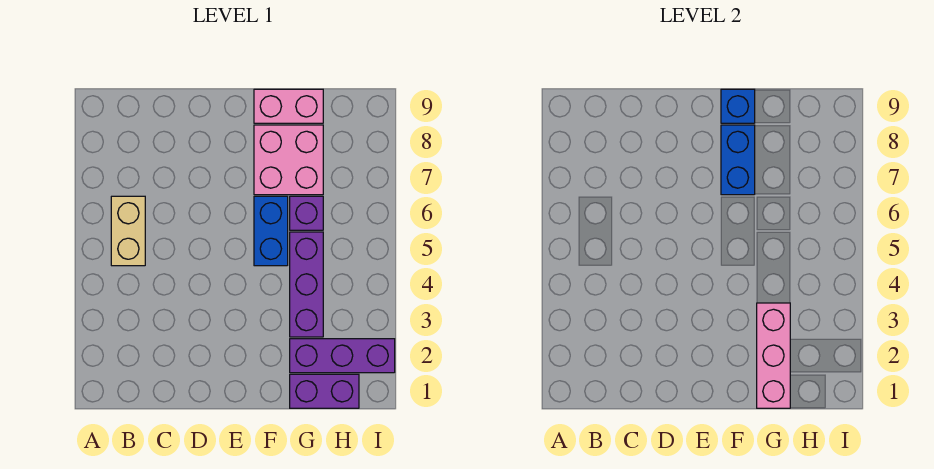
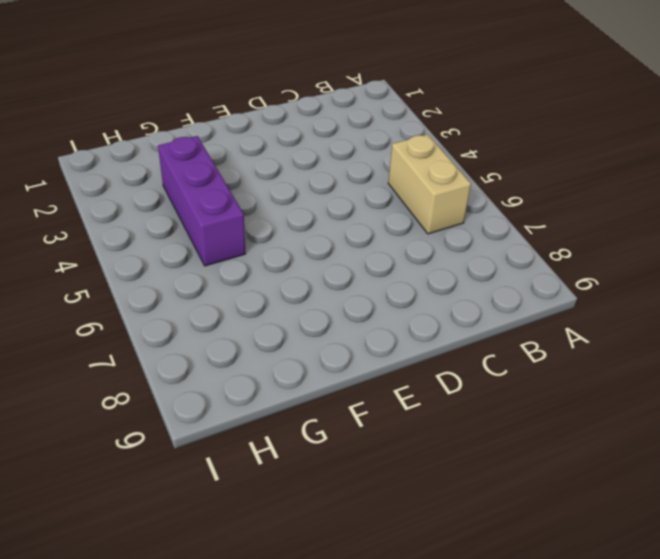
none -> blue 1x2 brick [254,196,288,266]
none -> pink 2x2 brick [254,125,323,195]

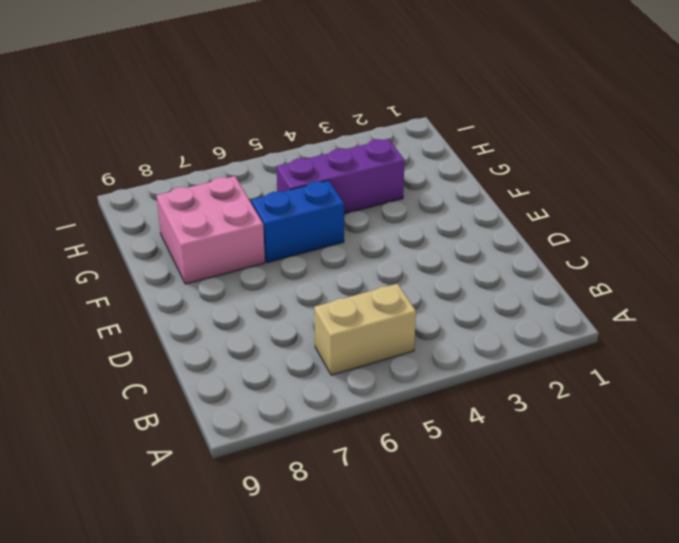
none -> pink 1x2 brick [254,89,323,123]
none -> purple 1x2 brick [290,374,359,408]

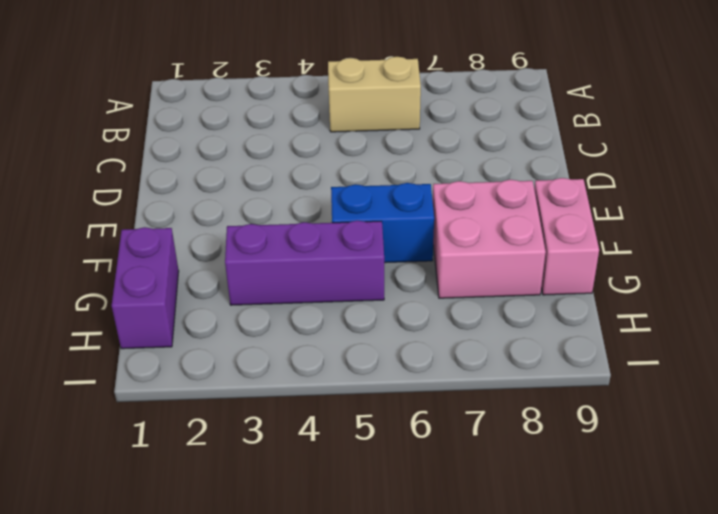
none -> purple 1x3 brick [290,339,395,373]
none -> purple 1x1 brick [290,196,323,230]

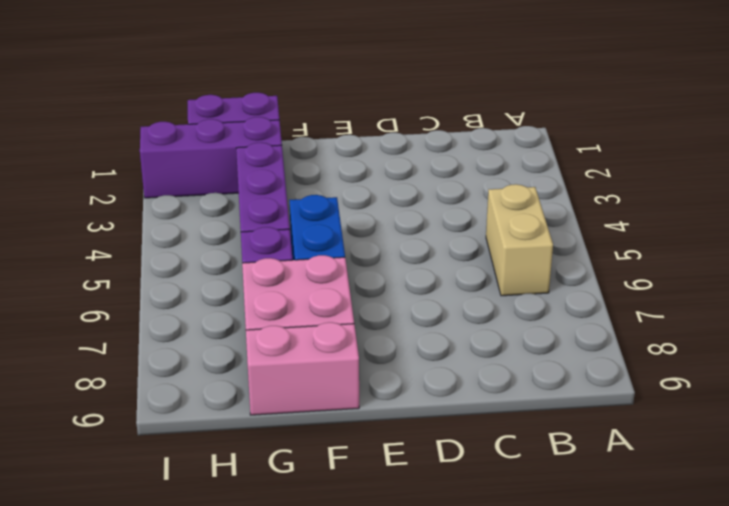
none -> blue 1x2 brick [721,125,755,195]
none -> blue 1x1 brick [721,89,755,123]

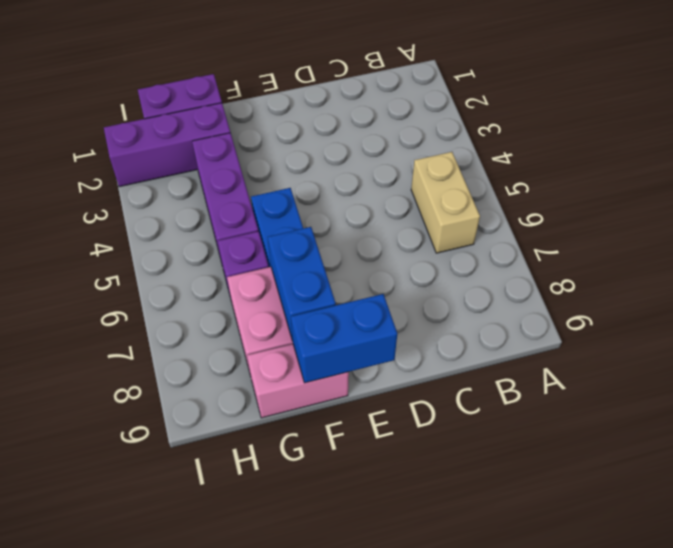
blue 1x2 brick [291,294,397,383] -> blue 1x1 brick [721,89,755,123]
none -> pink 1x3 brick [757,303,790,408]

